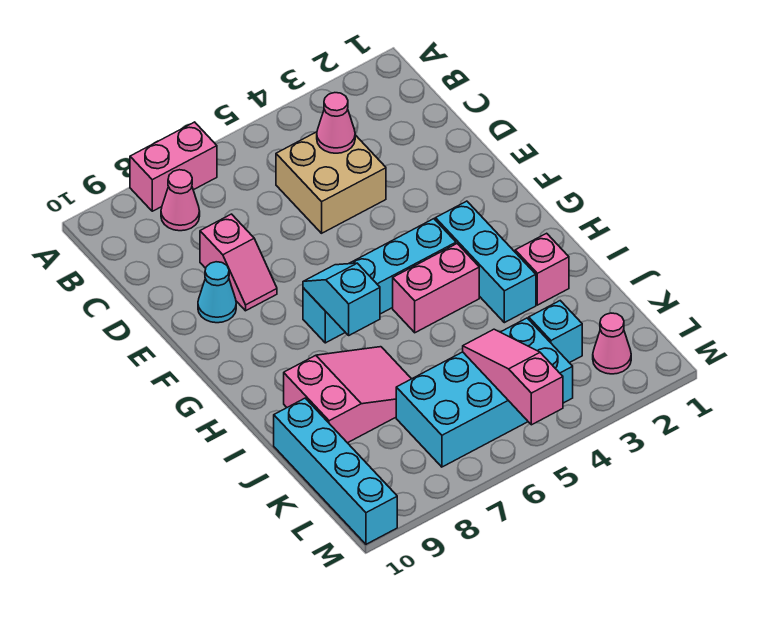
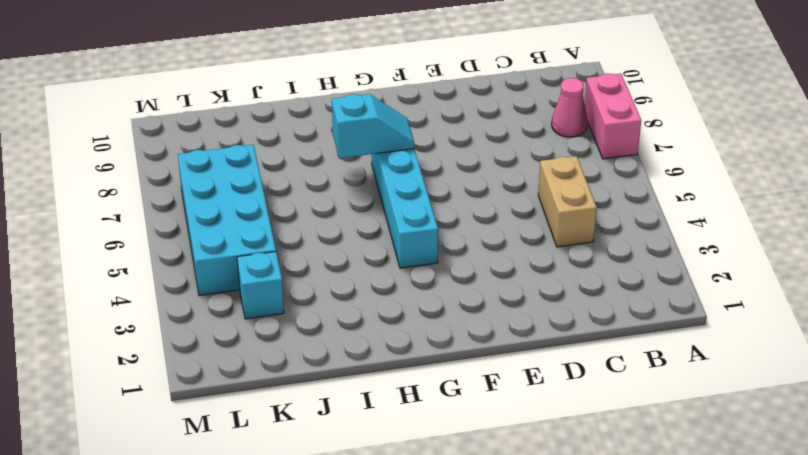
tan 1x2 brick [538,156,597,247] -> tan 2x2 brick [276,132,386,233]
none -> pink 1x2 slope [200,214,277,311]
none -> cyan 1x1 cone [198,262,236,323]
none -> cyan 1x3 brick [435,201,536,323]

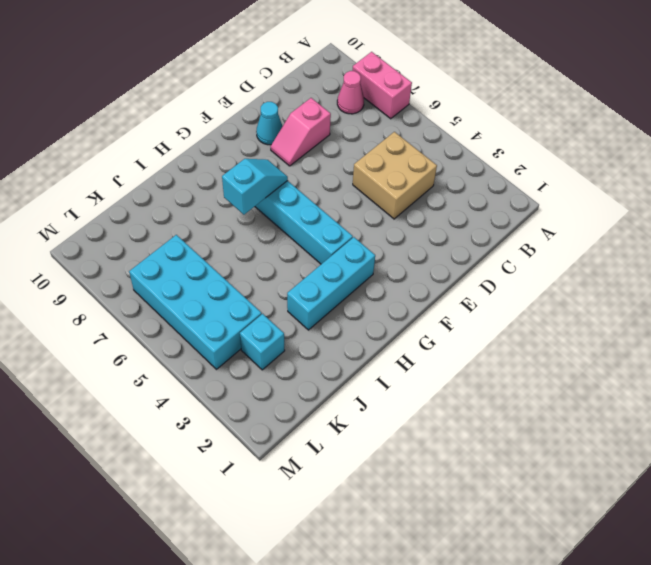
none -> pink 1x2 brick [393,244,479,333]
none -> pink 1x1 brick [515,233,569,305]
none -> pink 2x3 slope [284,347,411,443]

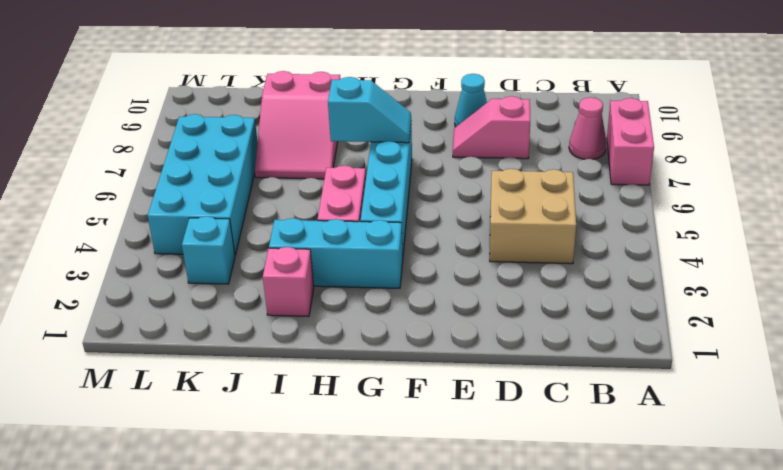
none -> cyan 1x4 brick [274,398,397,544]
none -> pink 1x1 cone [593,313,631,374]
none -> pink 1x1 cone [317,93,355,153]

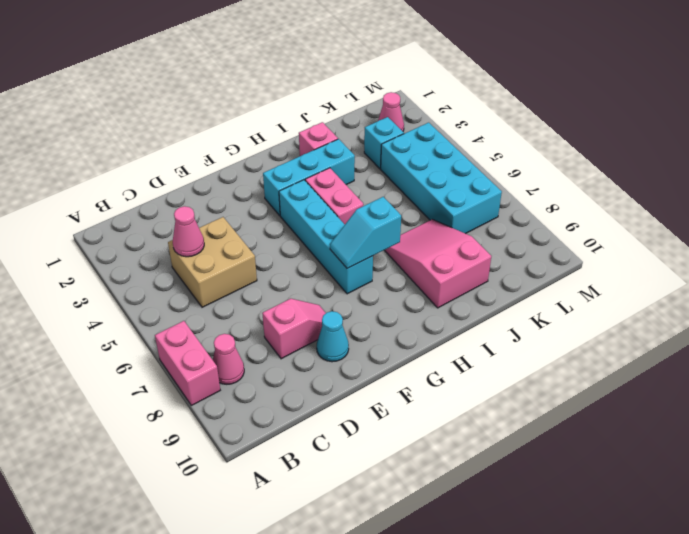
none -> cyan 1x4 brick [274,398,397,544]
none -> pink 1x3 slope [463,329,563,425]

